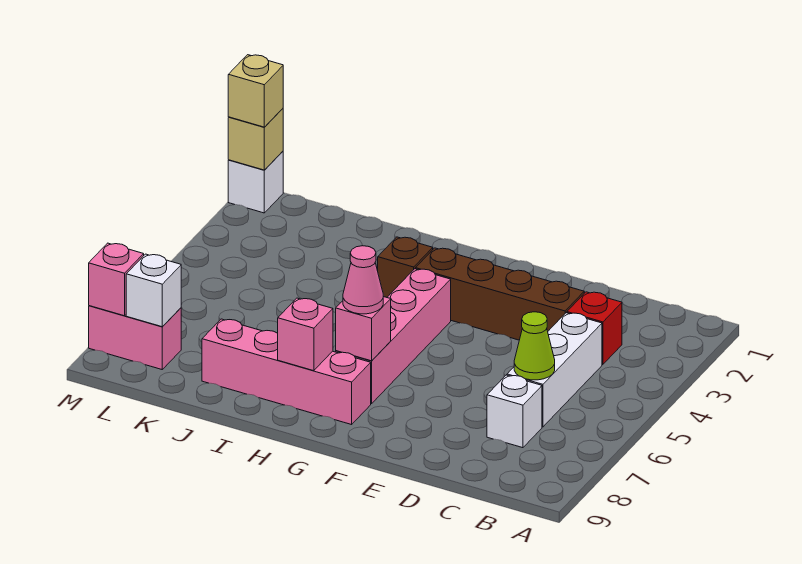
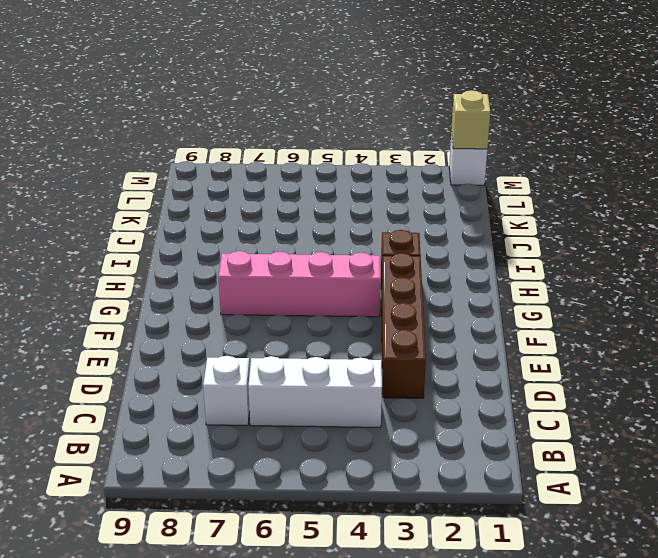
none -> red 1x1 brick [567,292,622,364]
none -> pink 1x4 brick [202,319,371,425]
none -> pink 1x2 brick [89,306,181,369]

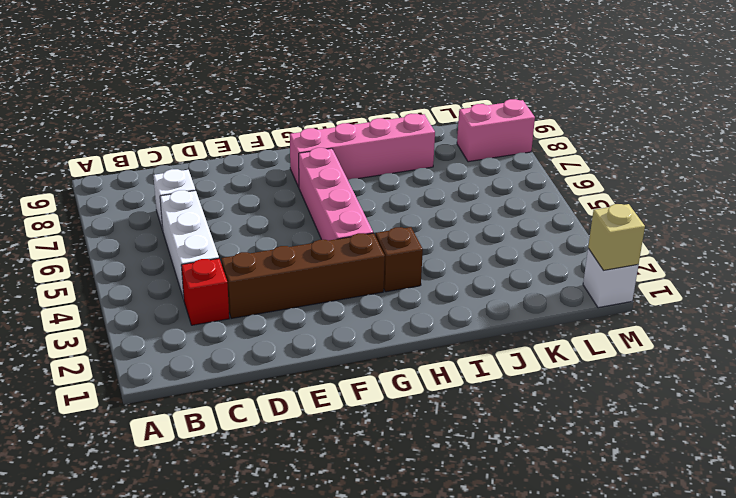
none -> lime 1x1 cone [514,312,555,380]
none -> pink 1x1 brick [336,297,391,361]
none -> pink 1x1 brick [278,298,333,371]

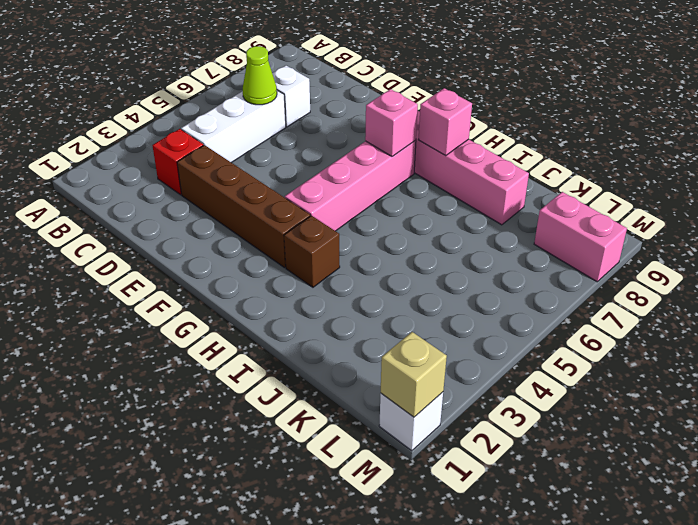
none -> white 1x1 brick [126,254,181,327]
none -> pink 1x1 brick [89,243,144,316]
none -> pink 1x1 cone [343,246,383,314]

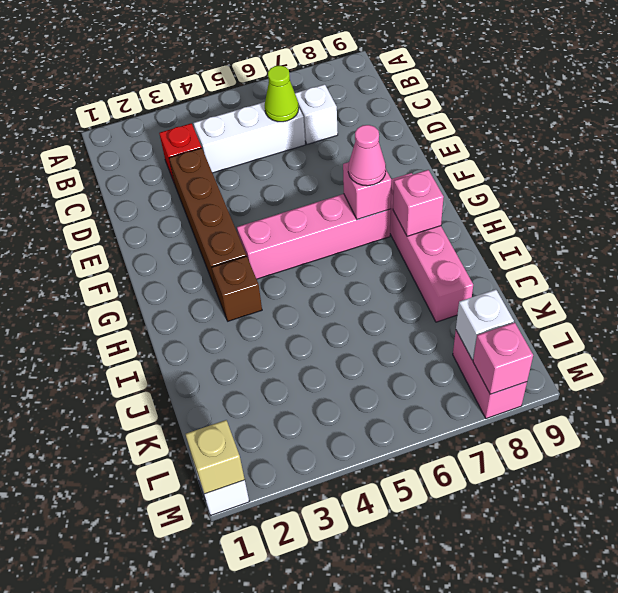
none -> tan 1x1 brick [228,55,283,127]

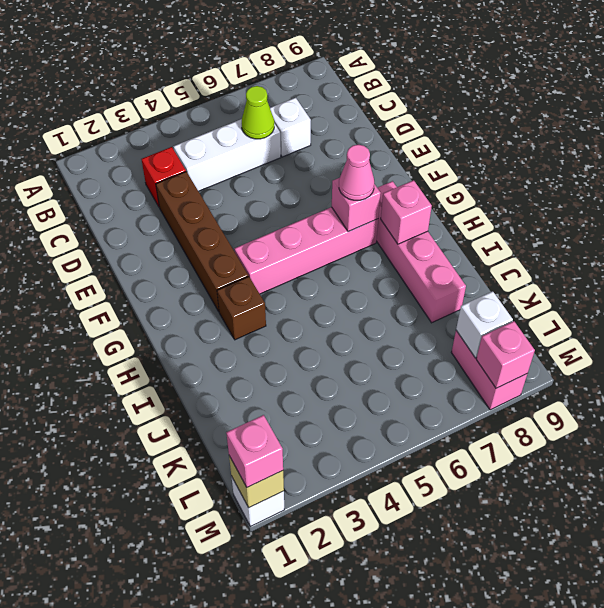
pink 1x1 brick [226,415,283,487] -> tan 1x1 brick [228,55,283,127]

